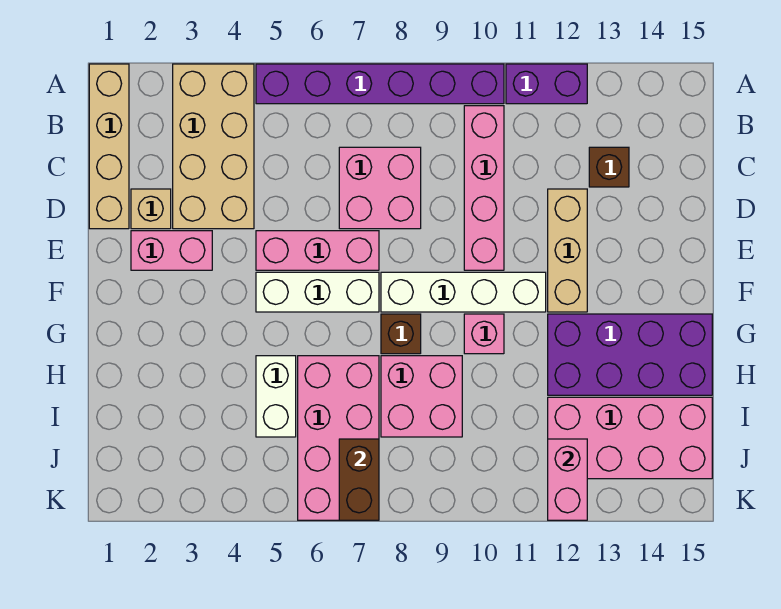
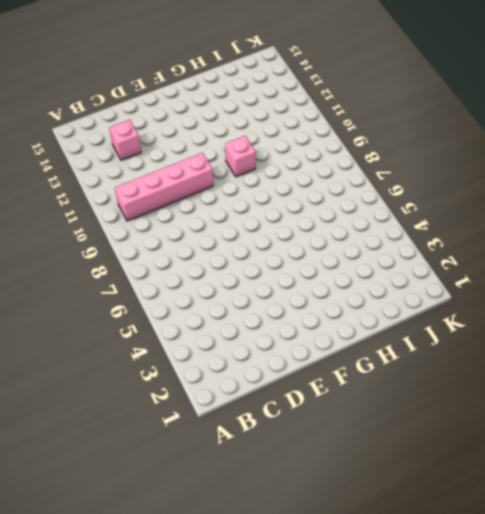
pink 1x1 brick [109,120,141,160] -> brown 1x1 brick [589,147,629,187]
none -> tan 1x4 brick [89,64,129,229]
none -> tan 2x4 brick [173,64,254,229]
none -> purple 1x6 brick [256,64,504,104]

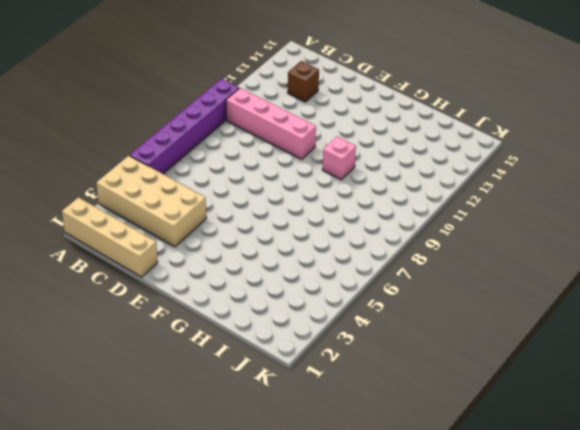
none -> purple 1x2 brick [506,64,587,104]
none -> pink 2x2 brick [339,147,421,229]
none -> tan 1x1 brick [131,189,171,229]

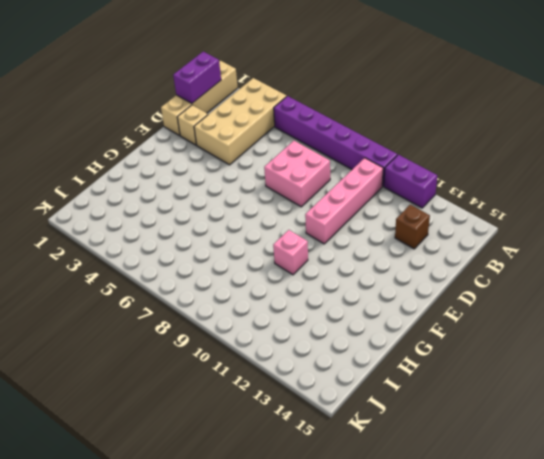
purple 1x2 brick [173,52,221,103] -> none
none -> tan 1x3 brick [548,189,587,312]
none -> pink 1x2 brick [131,231,212,270]
none -> pink 1x3 brick [256,231,379,270]

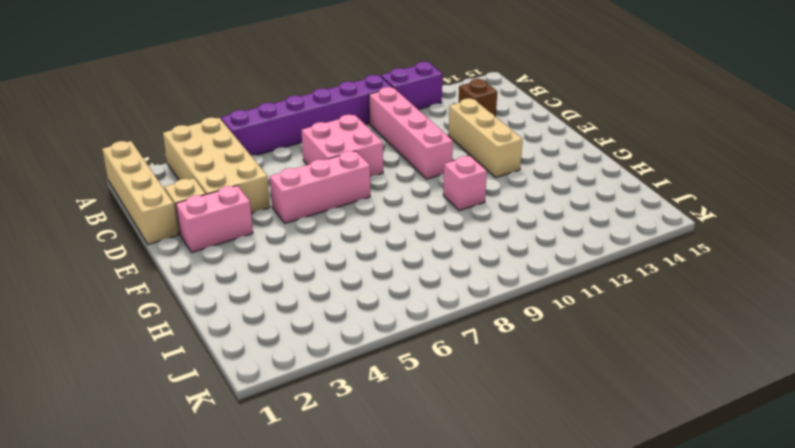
none -> white 1x3 brick [256,272,379,312]
none -> white 1x4 brick [381,272,546,312]
none -> brown 1x1 brick [381,314,421,354]

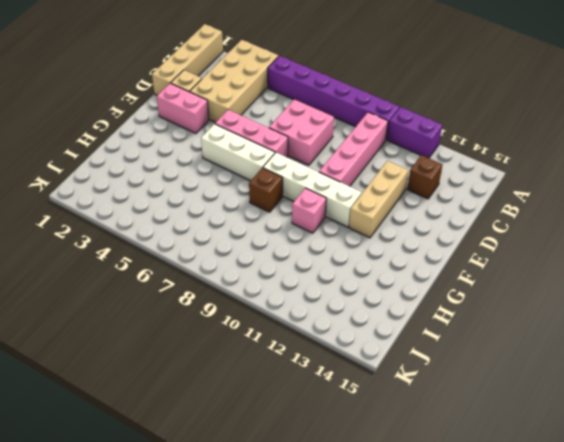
none -> purple 2x4 brick [548,314,712,395]
none -> white 1x2 brick [256,356,296,437]
none -> pink 2x4 brick [298,356,379,520]

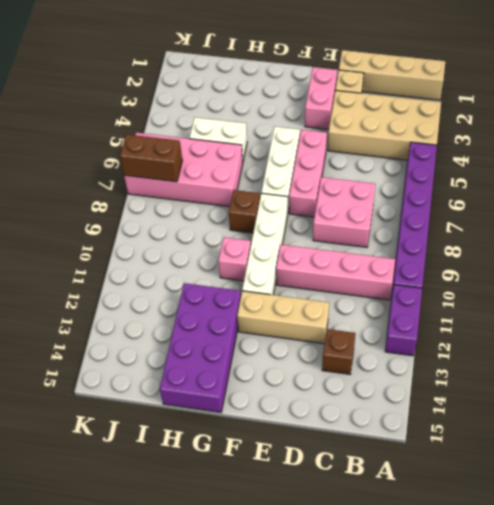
none -> pink 2x2 brick [381,356,462,437]
none -> pink 2x4 brick [548,397,712,479]
none -> pink 1x2 brick [548,439,587,520]

